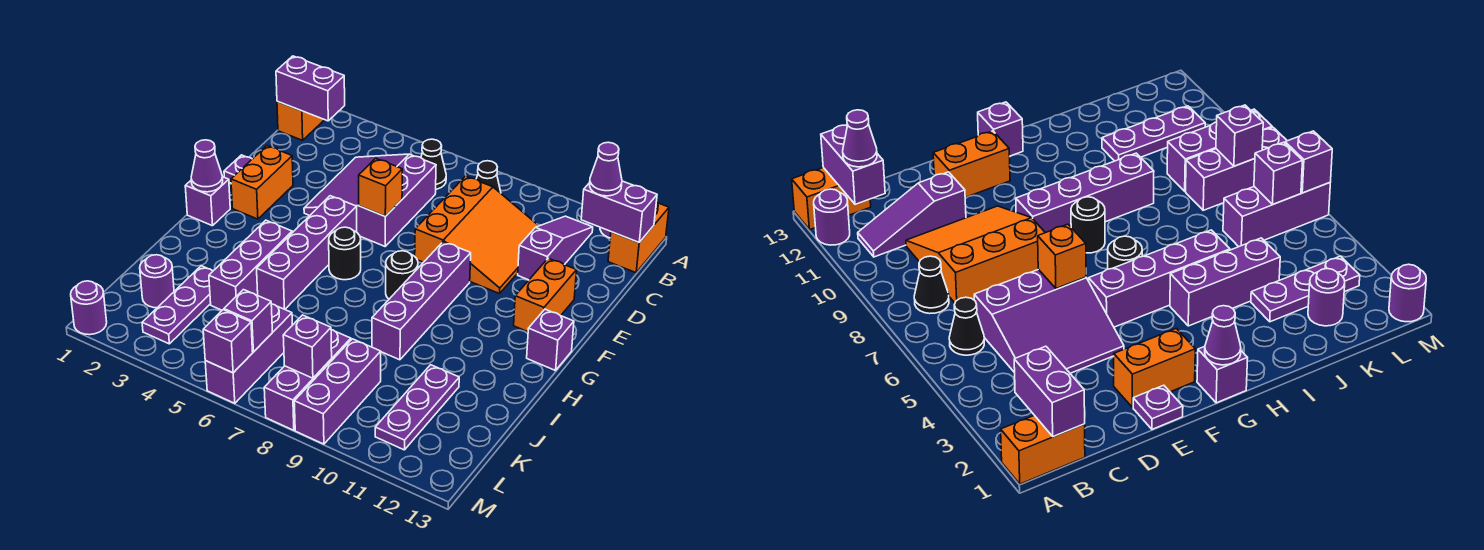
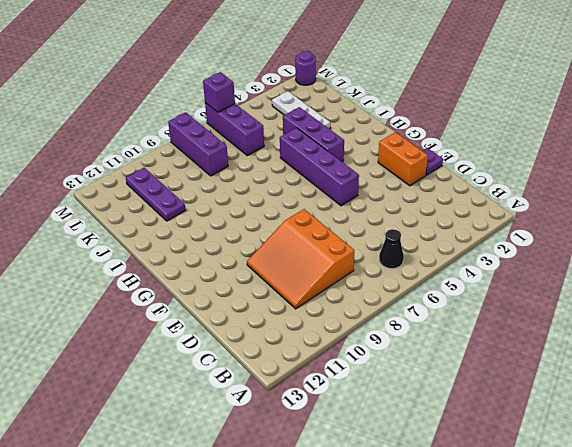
white 1x3 plate [272,91,330,129] -> purple 1x3 plate [142,266,213,344]
none -> orange 1x2 brick [277,101,324,140]
none -> purple 1x1 round brick [814,189,850,245]
none -> orange 1x2 brick [608,202,669,273]
none -> black 1x1 cone [476,161,501,193]

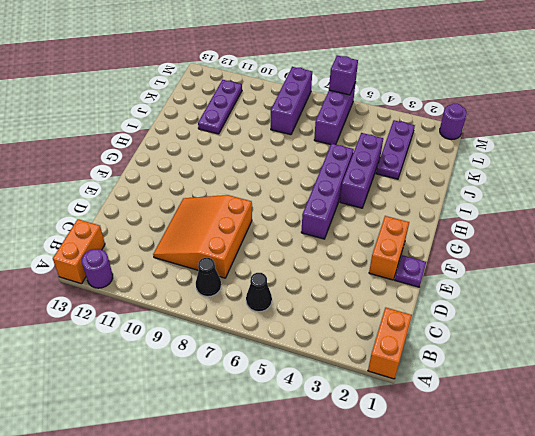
none -> purple 1x3 slope [518,216,593,280]
none -> purple 3x3 slope [304,154,436,246]
none -> orange 1x2 brick [514,258,577,332]
none -> purple 1x4 brick [372,242,471,360]

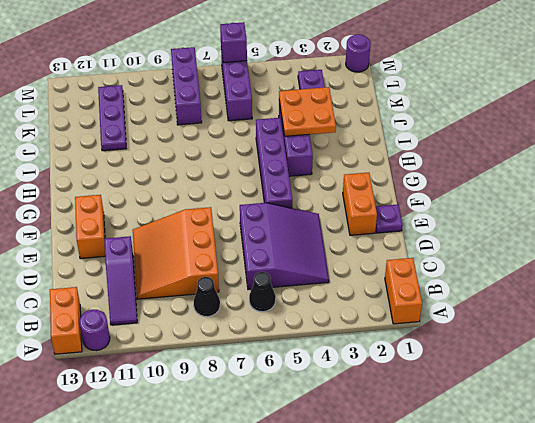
orange 2x2 plate [279,87,336,136] -> none
none -> purple 1x4 brick [372,242,471,360]
none -> purple 1x1 brick [185,177,230,226]
none -> black 1x1 round brick [329,227,361,280]
none -> black 1x1 round brick [386,251,418,299]

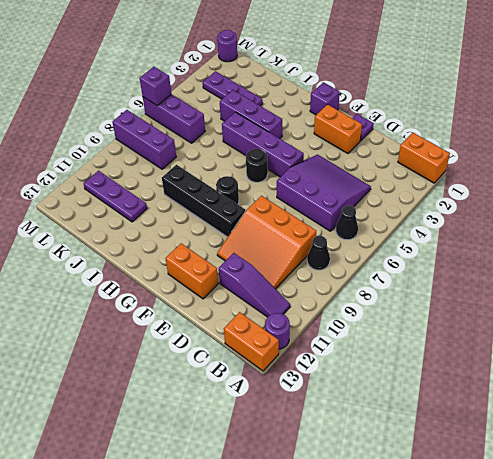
black 1x4 brick [162,165,246,237] -> purple 1x4 brick [372,242,471,360]
none -> purple 1x1 brick [527,309,574,371]
none -> purple 1x1 round brick [140,255,174,308]
none -> purple 1x3 brick [294,339,381,444]
none -> purple 1x2 brick [276,56,345,121]

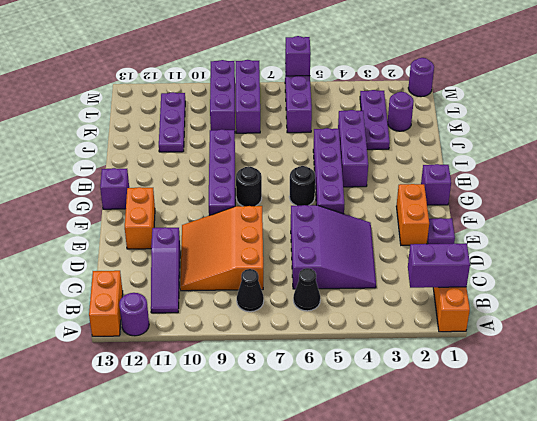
none -> purple 1x2 brick [581,181,657,242]
none -> orange 1x1 brick [359,158,402,216]
none -> purple 1x1 cone [191,140,223,192]
none -> purple 1x1 brick [224,290,273,352]

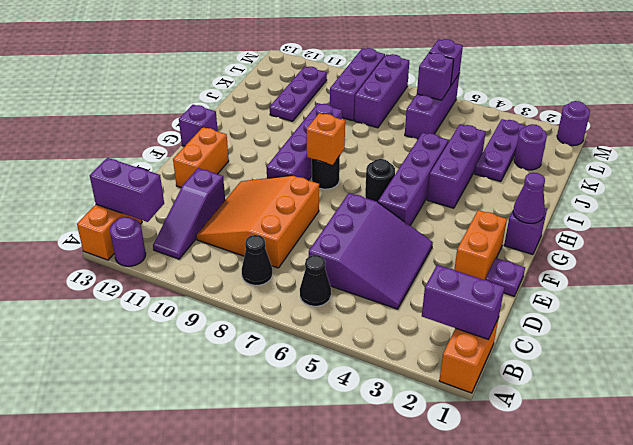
orange 1x1 brick [307,113,345,165] -> orange 1x1 brick moved to [359,158,402,216]
none -> purple 1x1 brick [283,315,332,378]
none -> purple 1x1 cone [590,142,622,196]

